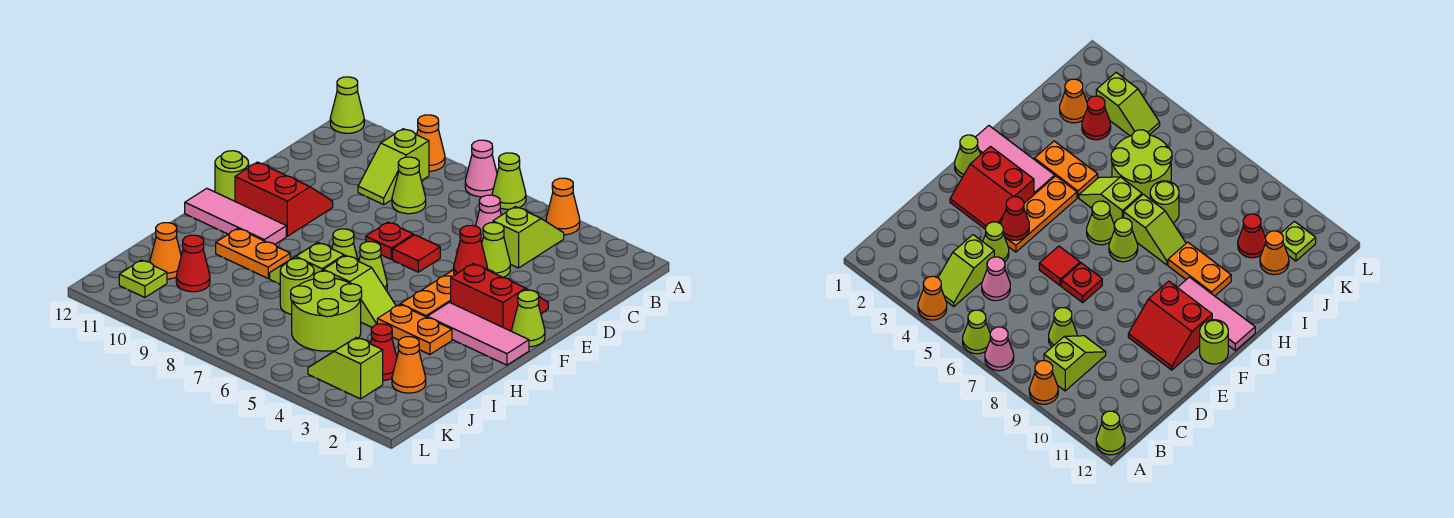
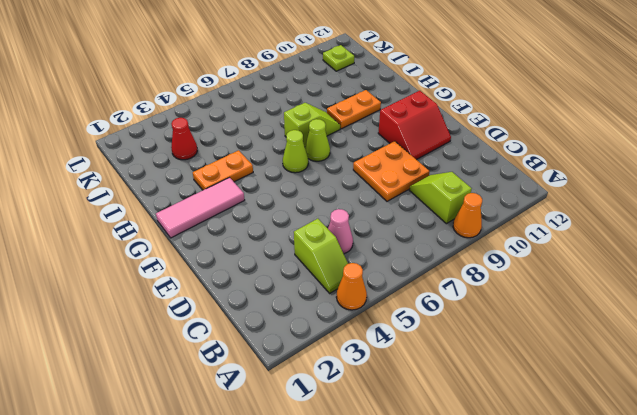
orange 2x2 plate [353,141,430,201] -> none
none -> lime 1x1 cone [492,153,526,209]
none -> pink 1x1 cone [465,140,497,197]
none -> lime 1x1 cone [330,77,364,133]
none -> lime 1x1 cone [392,157,426,214]

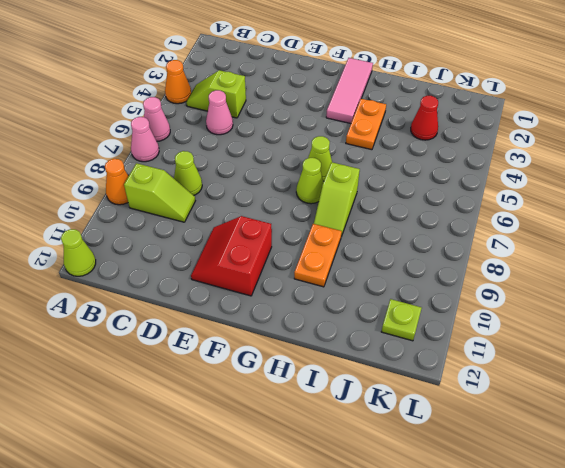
pink 1x1 cone [143,97,170,141] -> lime 1x1 cone [492,153,526,209]
none -> lime 1x1 cone [482,223,510,277]
none -> red 2x2 slope [451,264,548,331]
none -> orange 1x3 plate [400,269,494,317]
none -> red 1x1 tile [393,235,440,272]

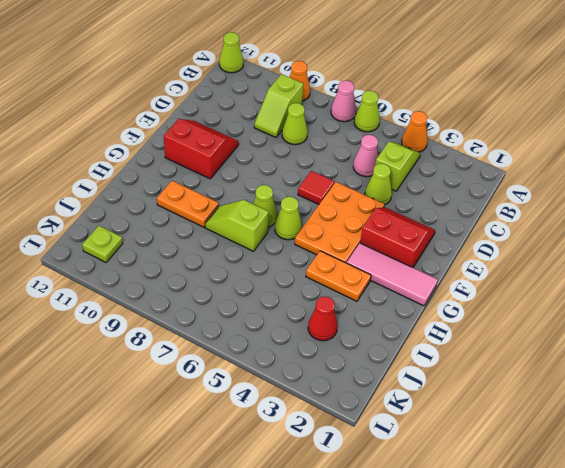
orange 2x3 plate [295,182,384,263] -> orange 1x3 plate [400,269,494,317]
none -> red 1x1 plate [366,222,413,259]
none -> lime 1x1 cone [511,290,545,347]
none -> lime 1x1 round brick [215,151,249,201]
none -> pink 1x3 tile [185,188,286,244]

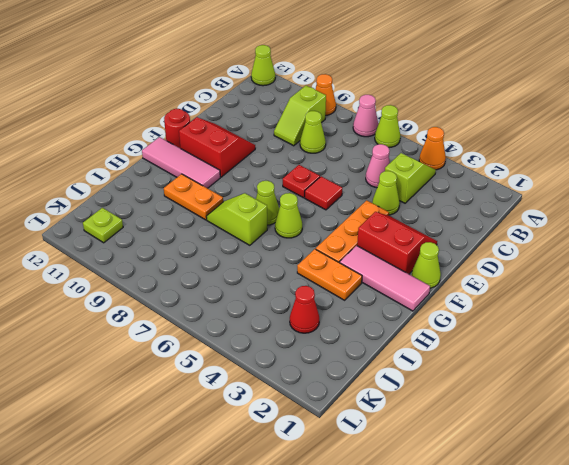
red 1x1 round brick [164,109,190,148] -> lime 1x1 round brick [215,151,249,201]
none -> lime 1x2 slope [323,255,396,327]
none -> lime 2x2 round brick [291,271,362,351]
none -> lime 1x1 round brick [280,258,314,314]
none -> orange 1x1 cone [392,337,426,393]

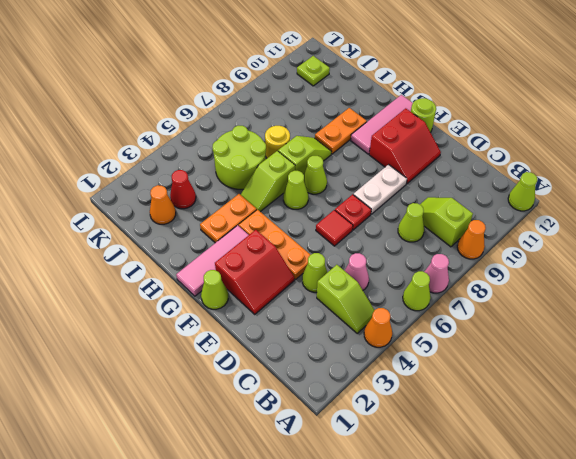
white 1x2 plate [353,165,407,214] -> none
yellow 1x1 round brick [265,126,290,158] -> lime 1x1 round brick [280,258,314,314]
none -> red 1x1 cone [176,235,210,292]
none -> orange 1x1 cone [150,223,181,279]
none -> lime 1x2 slope [308,337,383,399]
none -> red 1x1 cone [454,225,487,275]

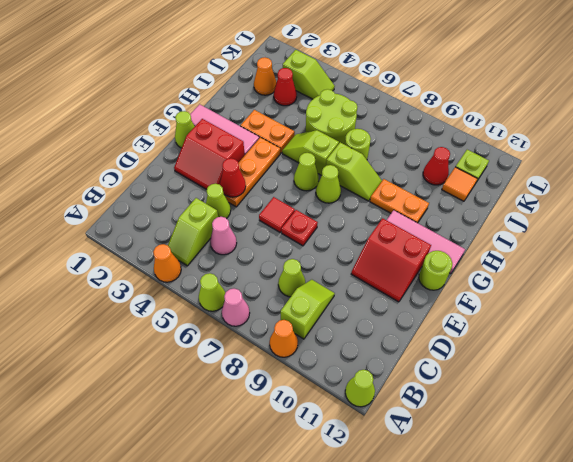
orange 1x1 tile [442,167,477,201] -> orange 1x1 cone [150,223,181,279]

